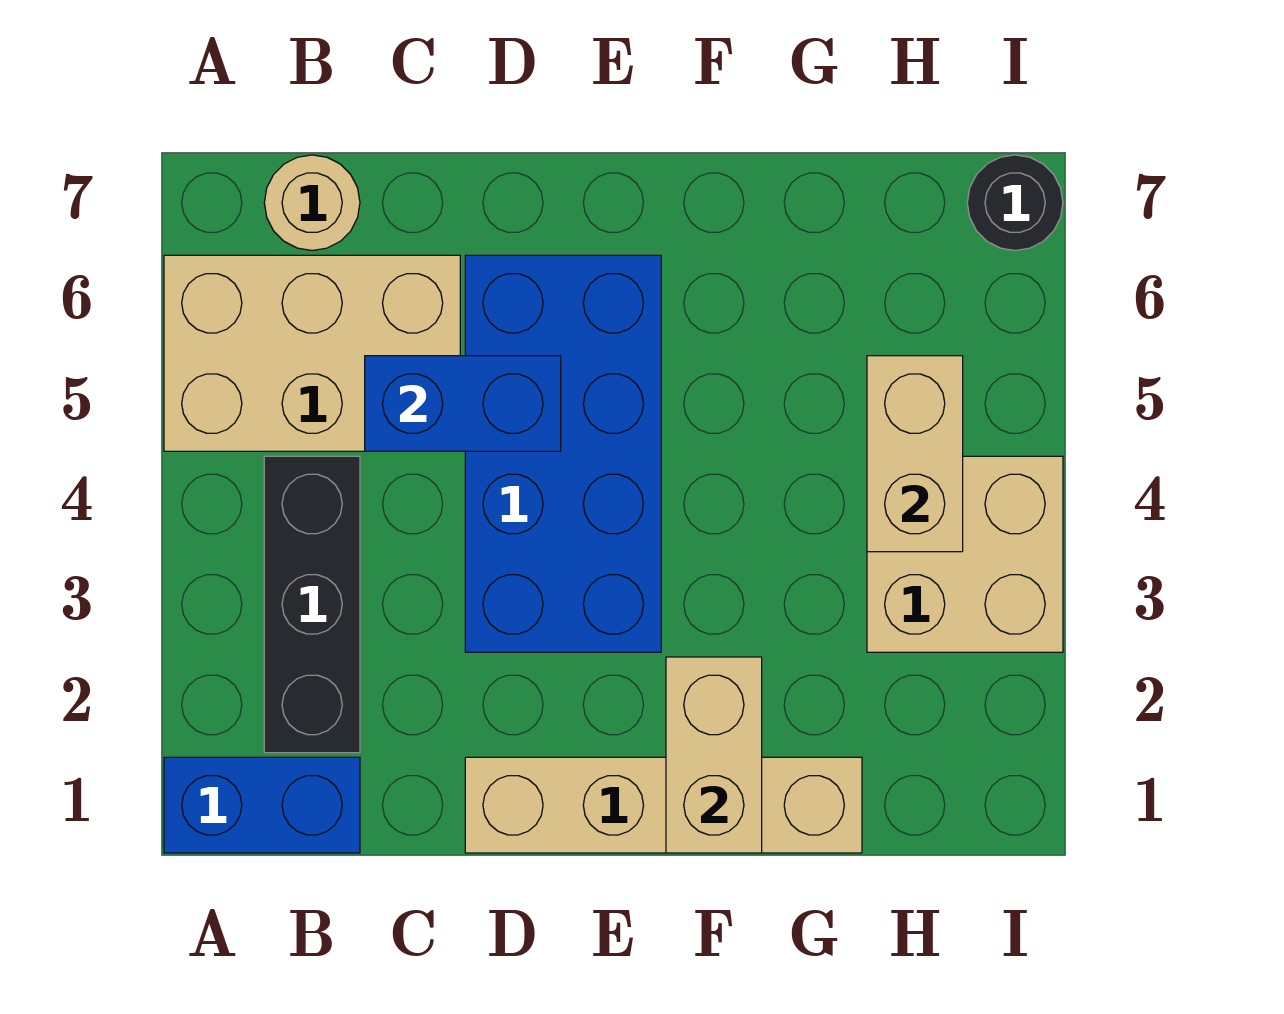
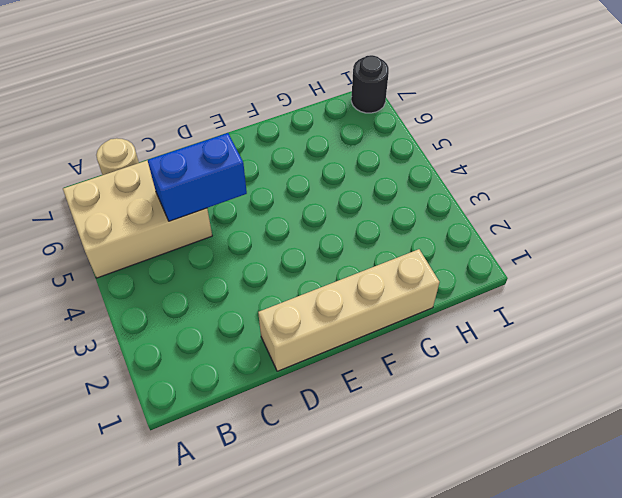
none -> blue 1x2 brick [164,757,360,853]
none -> black 1x3 brick [264,456,360,753]

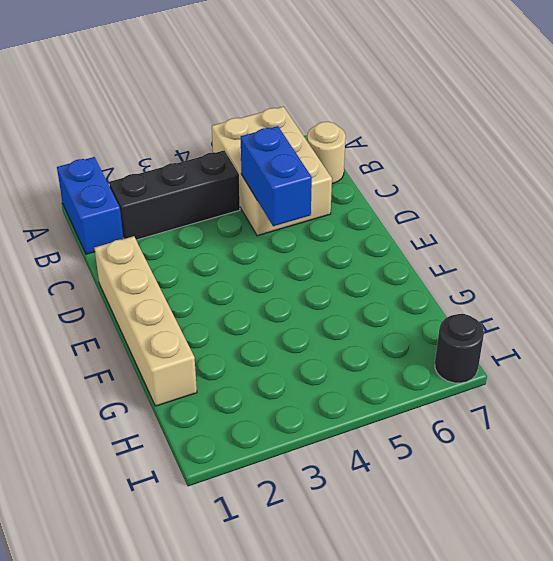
none -> blue 2x4 brick [465,255,661,652]
none -> tan 2x2 brick [867,456,1063,652]

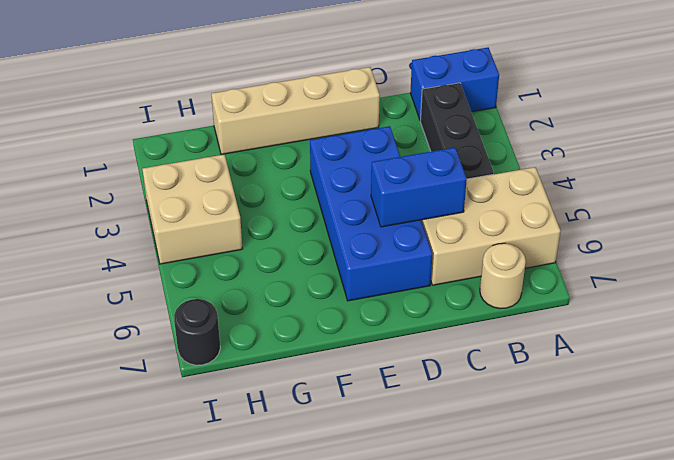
none -> tan 1x2 brick [666,657,762,853]
none -> tan 1x2 brick [867,356,963,552]

